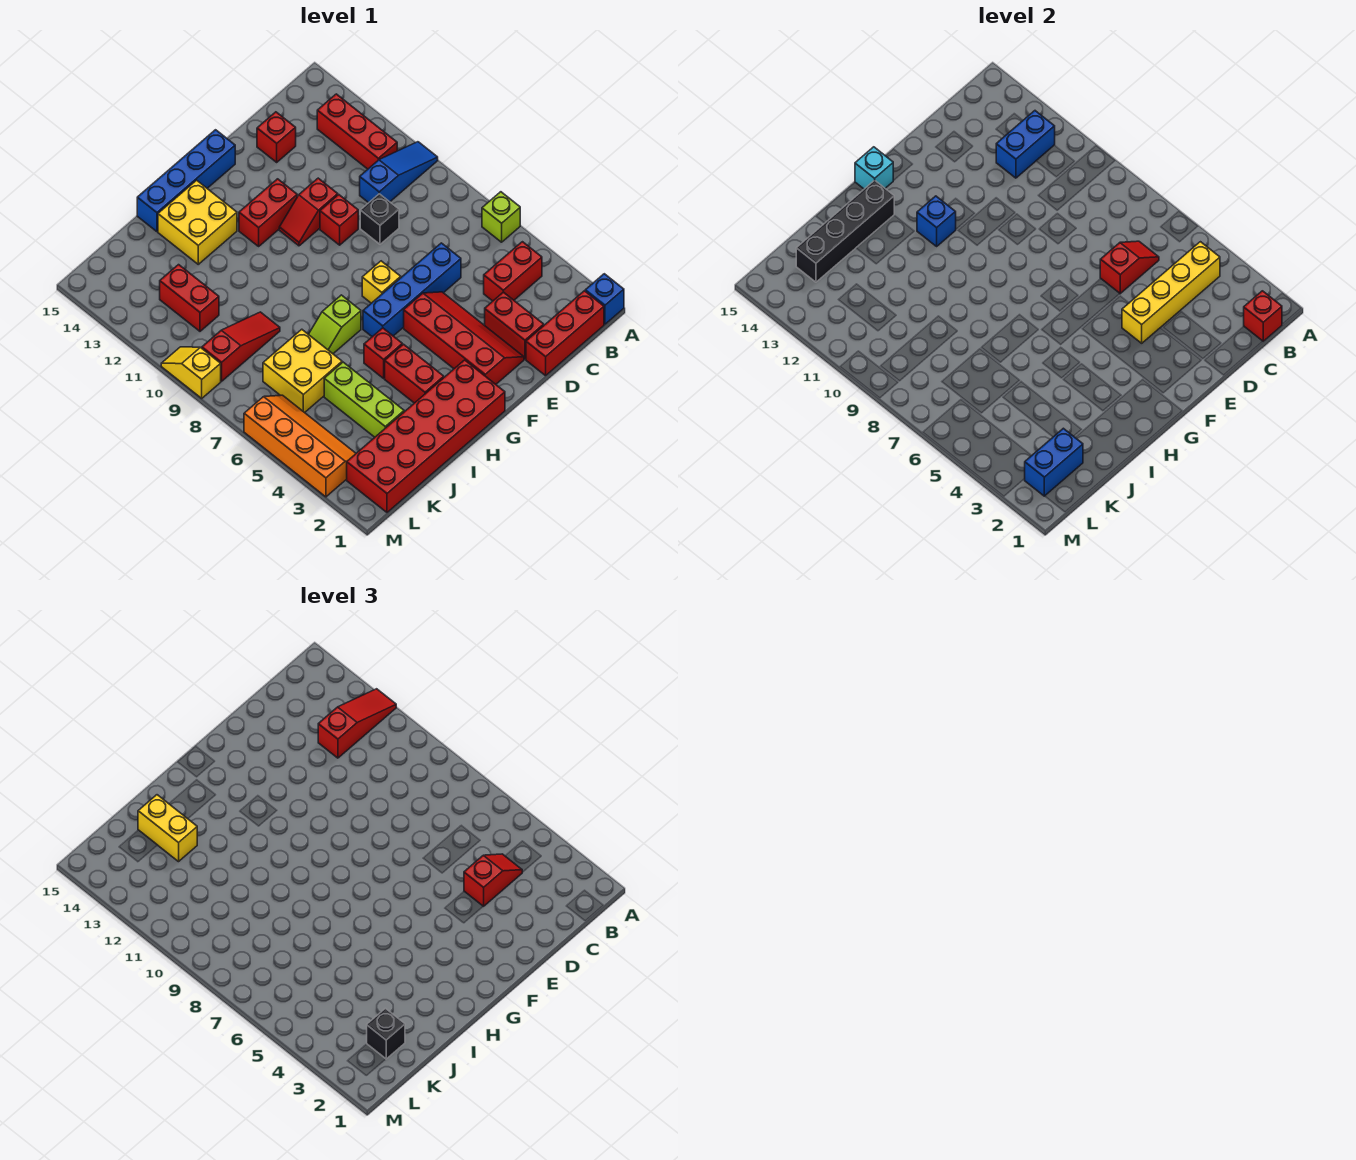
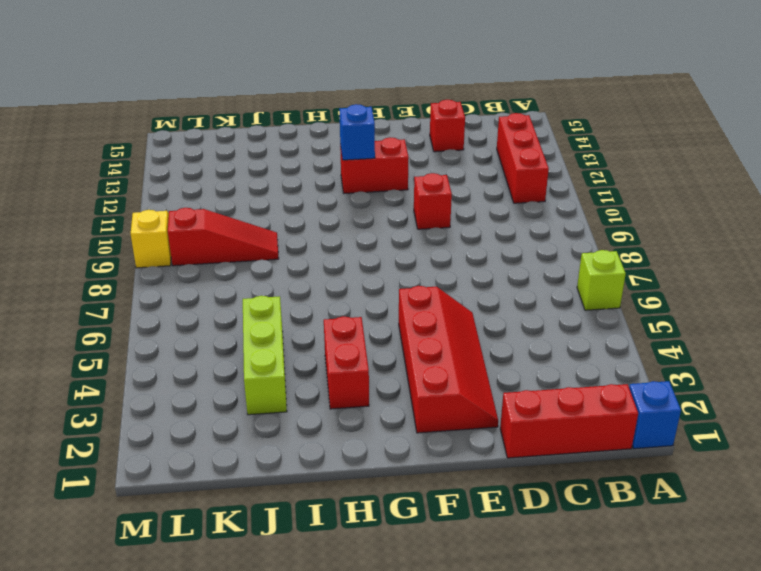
none -> blue 1x3 slope [360,142,438,203]
none -> red 1x2 brick [484,242,542,301]
none -> red 1x2 brick [485,292,544,359]
none -> blue 1x4 brick [363,243,461,337]

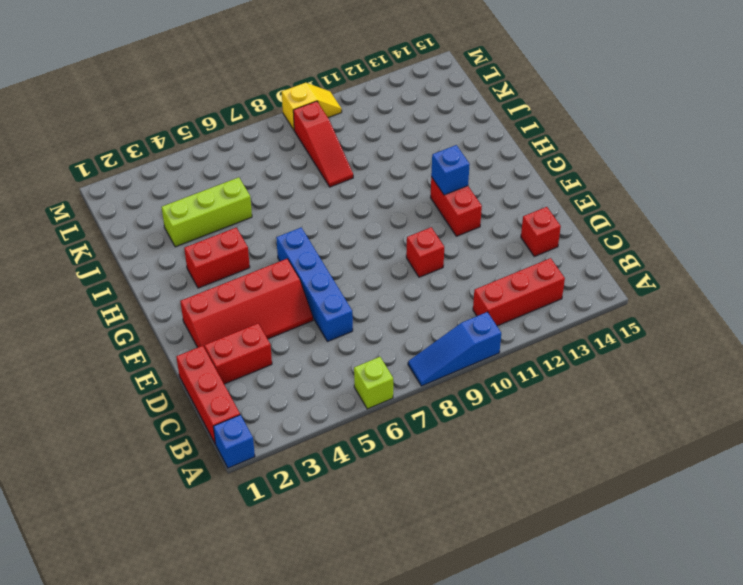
blue 1x3 slope [408,312,501,386] -> blue 1x3 slope turned to [360,142,438,203]
none -> red 1x2 brick [484,242,542,301]
none -> black 1x1 brick [360,194,399,244]
none -> red 1x2 slope [279,178,338,246]
none -> yellow 1x1 brick [362,261,401,303]

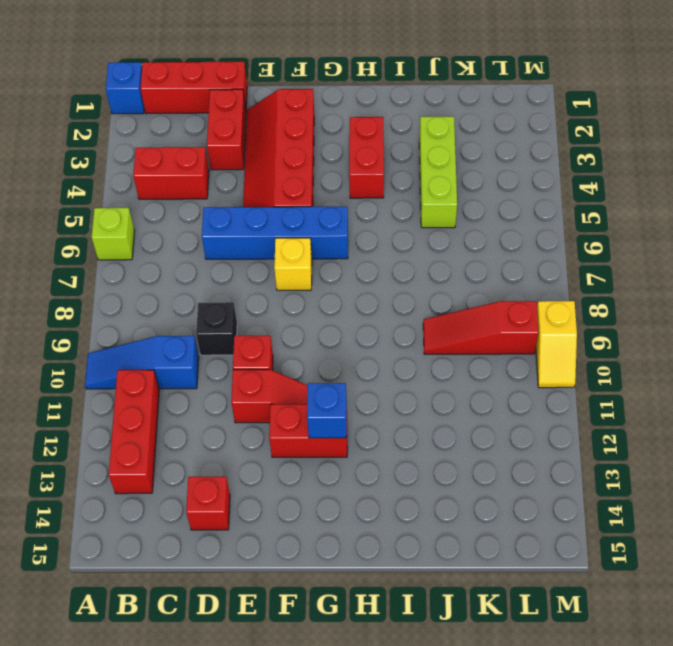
none -> blue 1x4 brick [137,130,235,232]
none -> red 2x6 brick [347,360,505,512]
none -> red 1x1 brick [364,328,402,378]
none -> lime 1x2 slope [309,295,361,354]

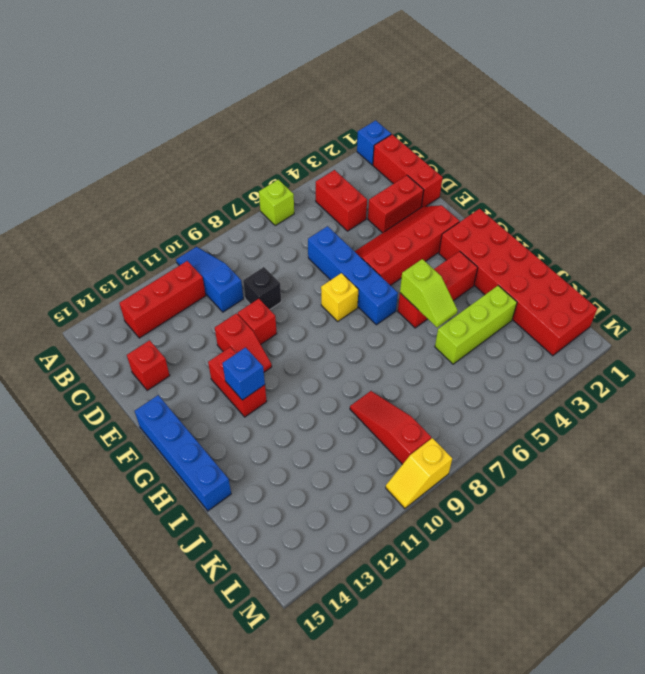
lime 1x2 slope [400,259,458,327] -> lime 1x2 slope moved to [309,295,361,354]
none -> yellow 2x2 brick [158,180,237,264]
none -> yellow 2x2 brick [263,329,342,413]
none -> red 1x2 brick [160,265,219,331]
none -> orange 2x4 slope [244,395,356,497]

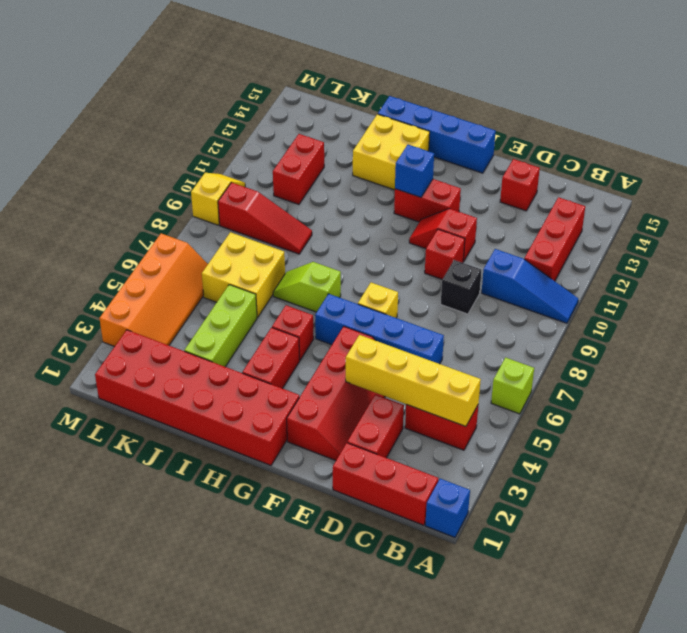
none -> red 1x1 brick [1244,291,1282,341]
none -> blue 1x2 brick [996,111,1055,178]
none -> red 1x2 slope [1100,241,1159,294]
none -> cyan 1x1 brick [855,147,893,189]

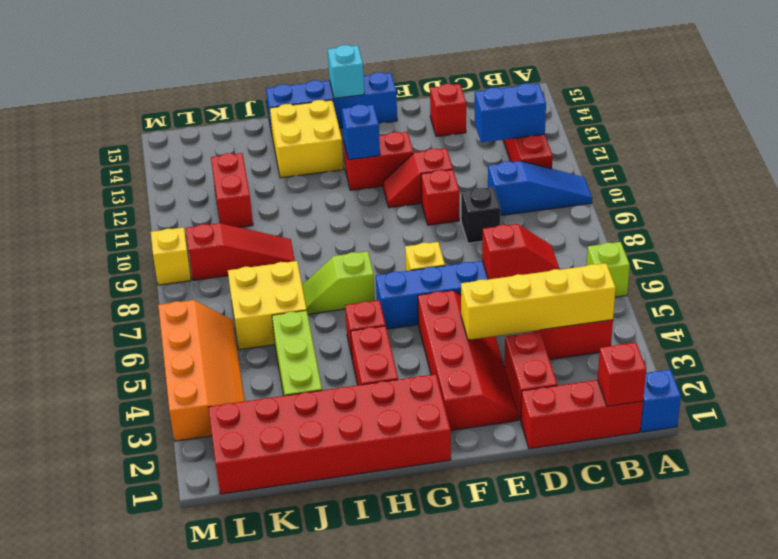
none -> black 1x4 brick [796,180,894,282]
none -> blue 1x2 brick [1025,428,1083,496]
none -> red 1x3 slope [318,689,396,758]
none -> red 1x2 slope [464,854,522,906]

